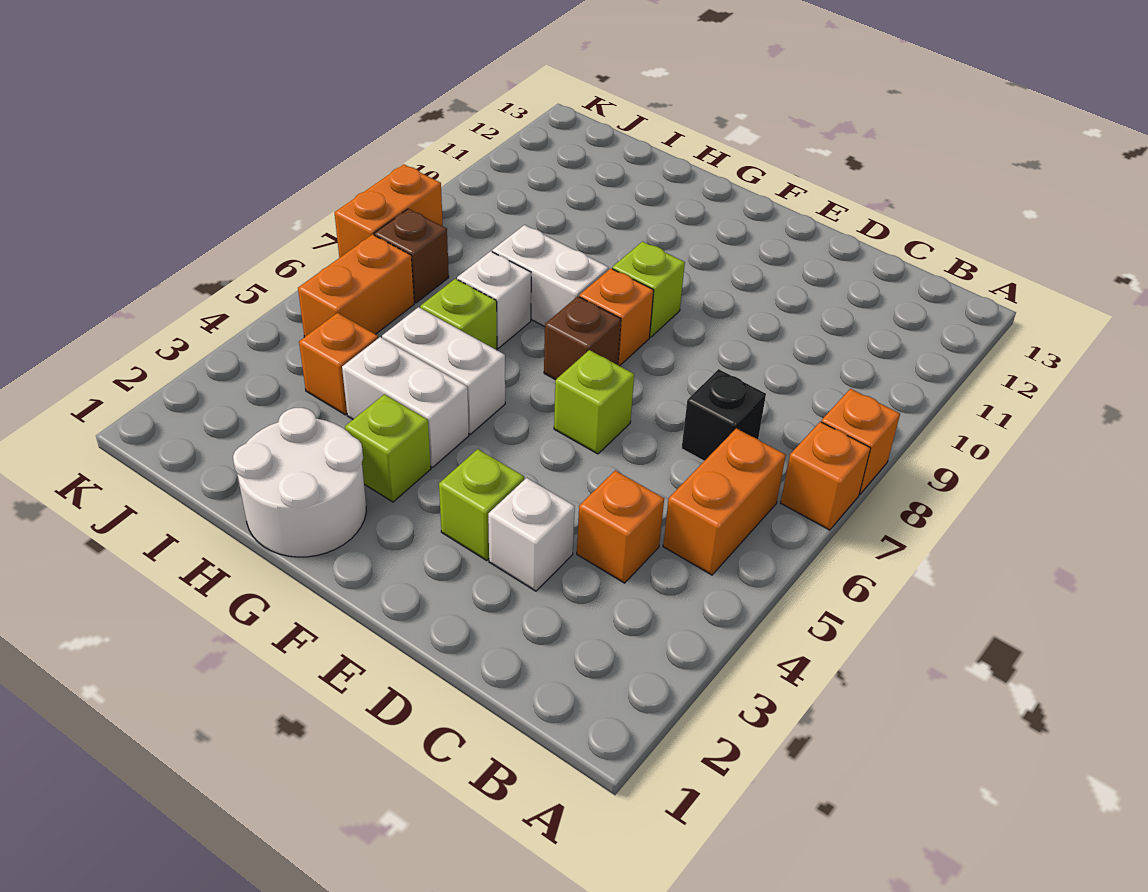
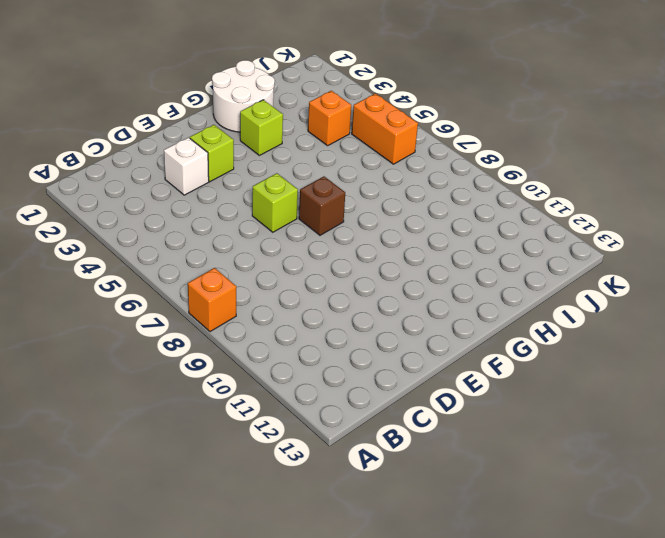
none -> orange 1x1 brick [781,422,871,530]
none -> orange 1x2 brick [663,428,786,575]
none -> orange 1x1 brick [577,471,664,583]

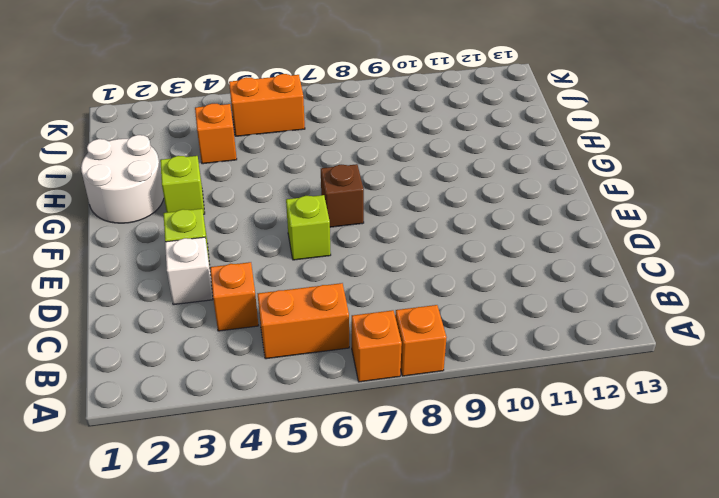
none -> black 1x1 brick [682,369,766,461]
none -> orange 1x1 brick [579,268,654,366]
none -> lime 1x1 brick [612,241,685,337]

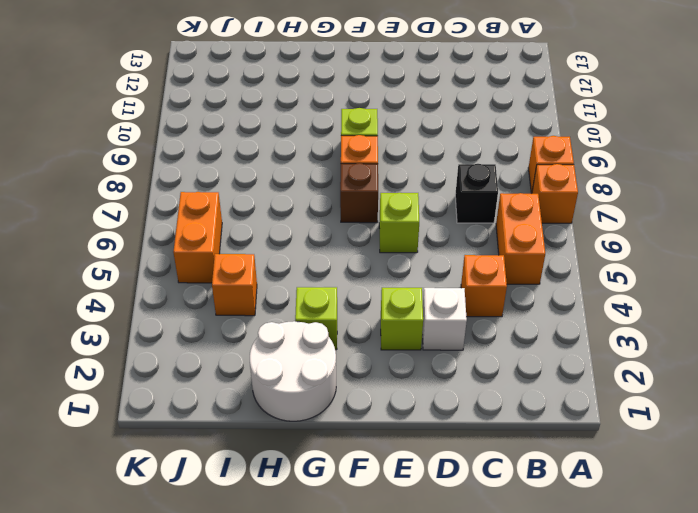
none -> white 1x2 brick [342,337,469,467]
none -> white 1x2 brick [382,307,505,434]
none -> white 1x2 brick [492,225,609,327]

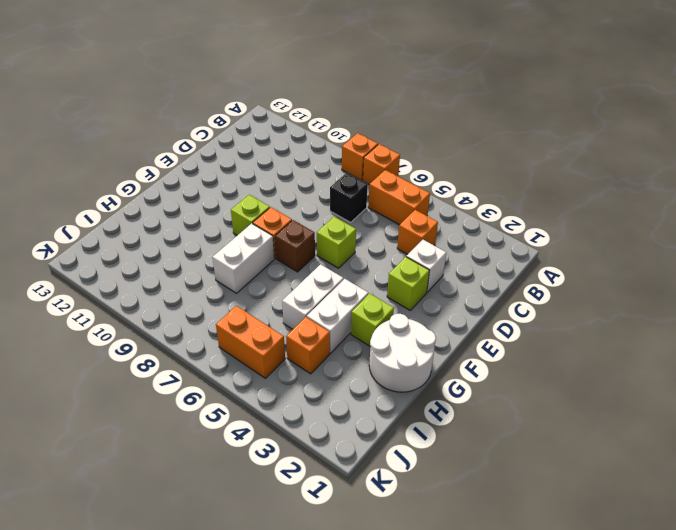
none -> lime 1x1 brick [420,279,497,350]
none -> white 1x1 brick [457,251,531,348]
none -> brown 1x1 brick [374,209,449,303]

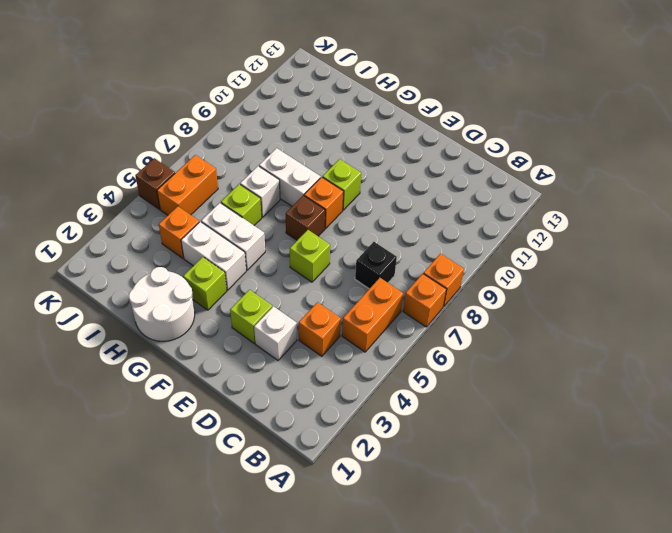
brown 1x1 brick [135,158,175,209] -> brown 1x1 brick moved to [374,209,449,303]
none -> orange 1x2 brick [334,164,443,258]

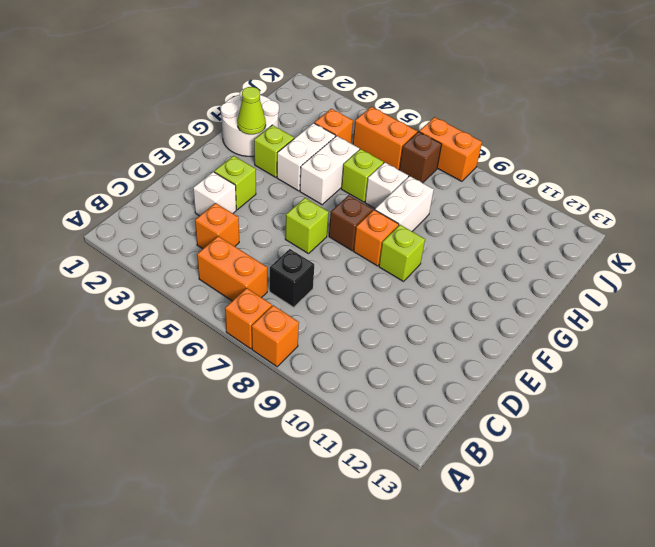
lime 1x1 cone [237,87,266,134] -> none

